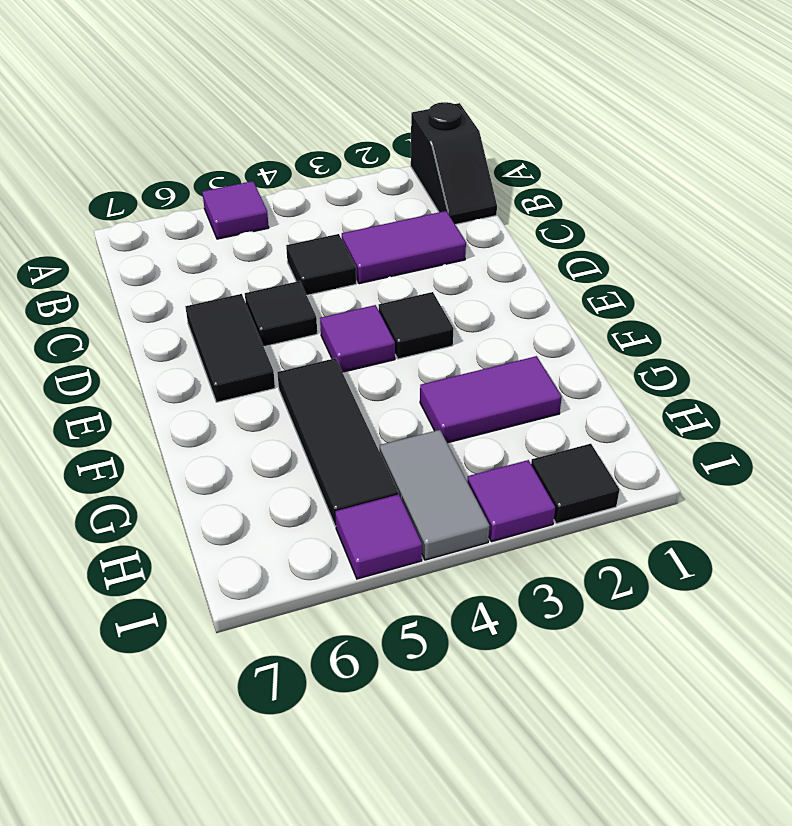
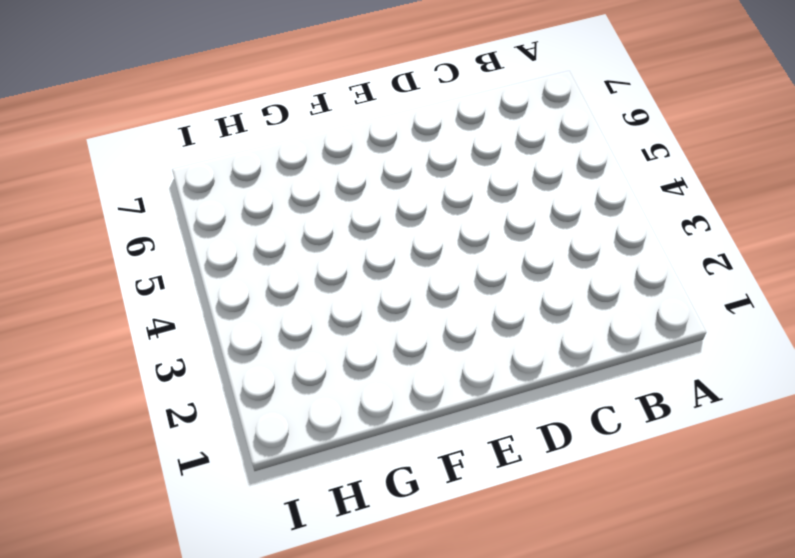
none -> black 1x2 slope [411,102,497,225]
none -> purple 1x1 tile [202,181,269,239]
none -> purple 1x2 tile [342,211,466,284]

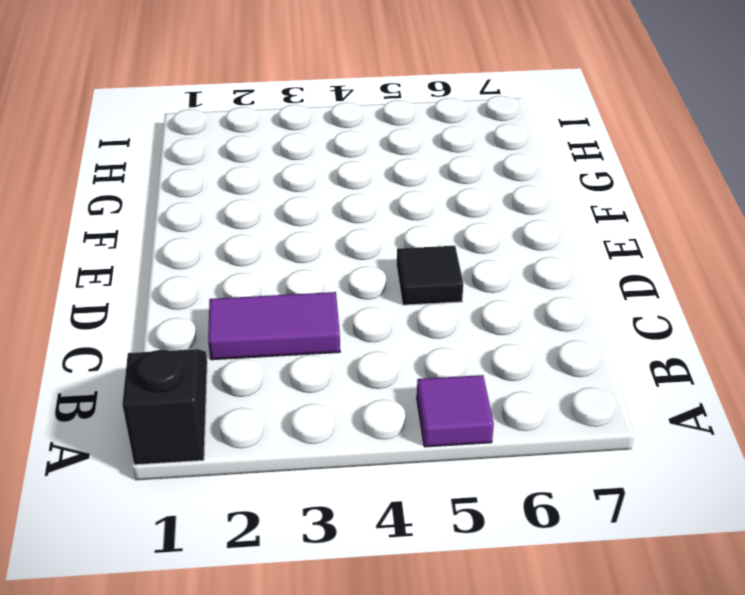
none -> black 1x1 tile [286,234,356,295]
none -> black 1x2 tile [185,294,275,402]
none -> black 1x1 tile [378,292,454,359]

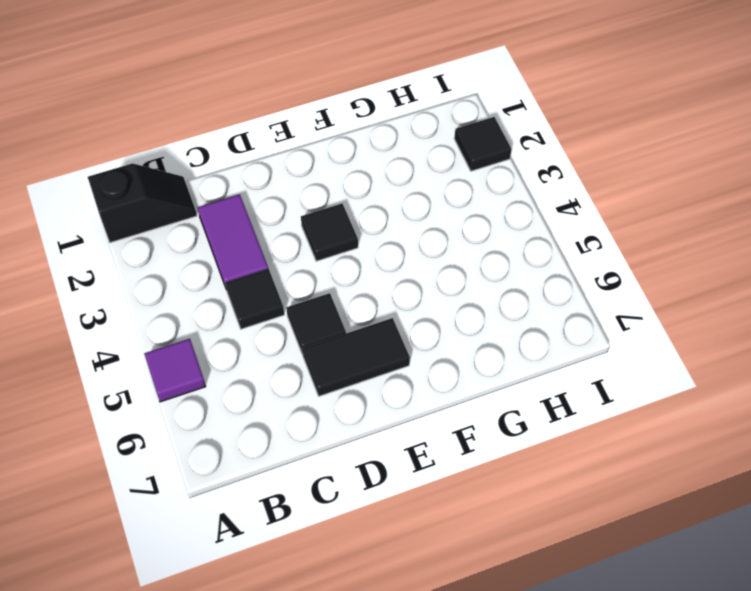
none -> purple 1x1 tile [320,305,395,372]
none -> black 1x3 tile [277,358,398,526]
none -> purple 1x2 tile [420,356,562,443]

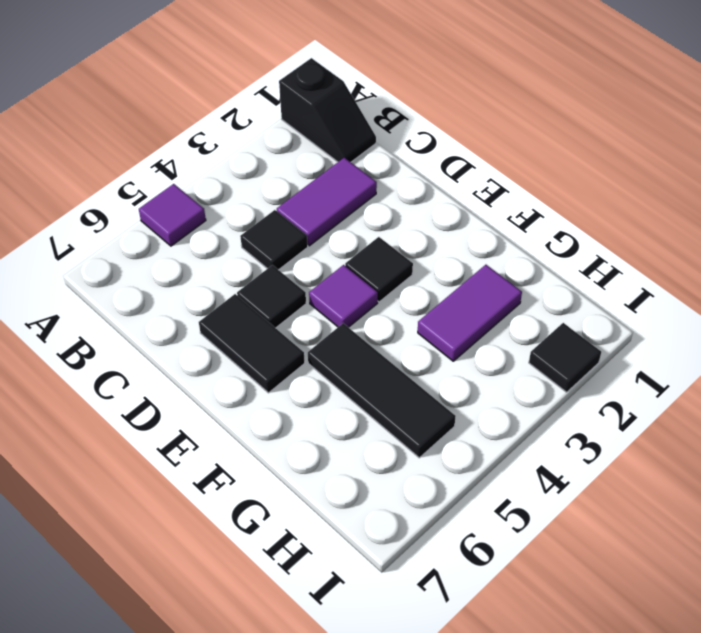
none -> grey 1x2 tile [380,430,490,560]
none -> purple 1x1 tile [467,460,555,542]
none -> purple 1x1 tile [335,494,422,579]

